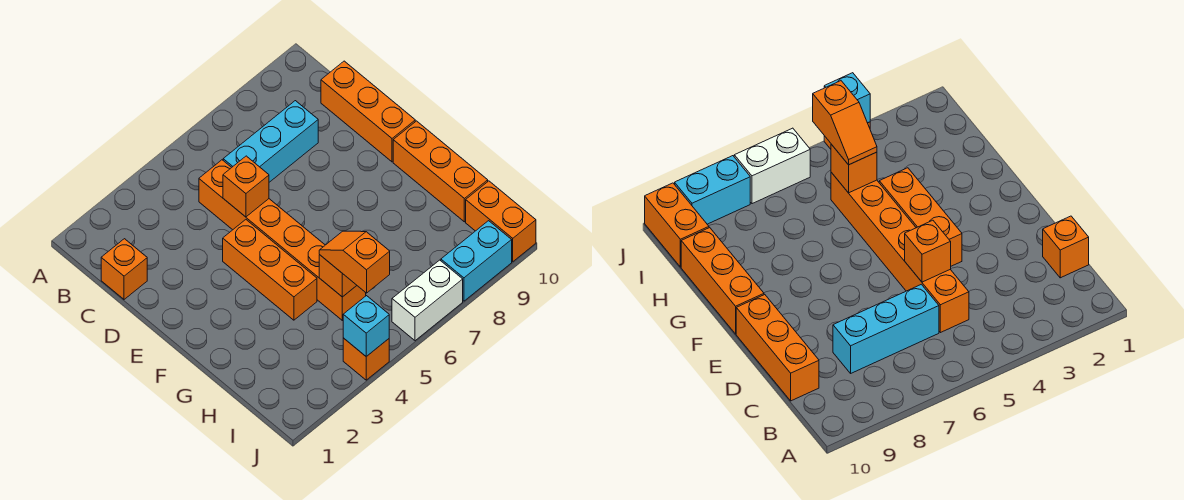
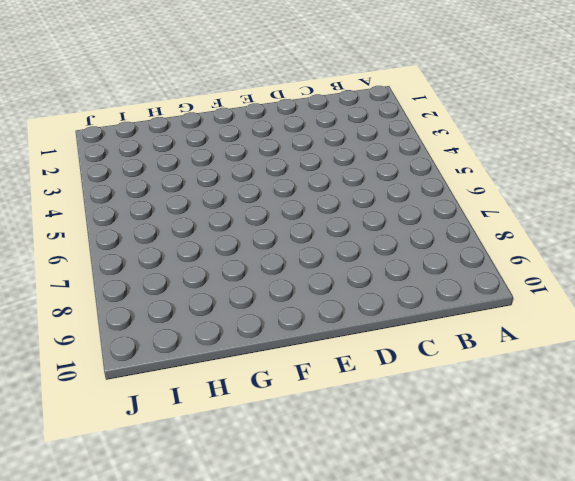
none -> orange 1x1 brick [101,239,147,299]
none -> orange 1x6 brick [199,160,366,320]
none -> cyan 1x3 brick [223,101,318,182]

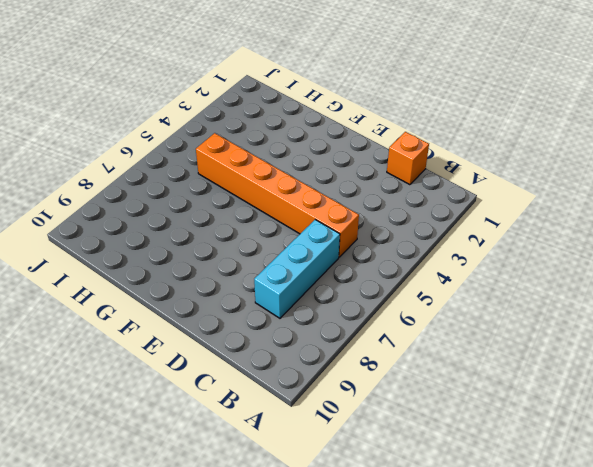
none -> orange 1x3 brick [321,61,415,162]
none -> orange 1x3 brick [223,220,317,320]
none -> orange 1x3 brick [393,121,488,222]

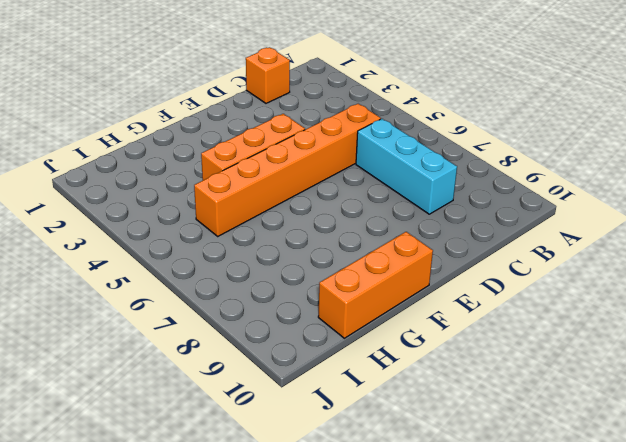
none -> orange 1x3 brick [321,61,415,162]
none -> orange 1x2 brick [466,181,536,262]
none -> orange 1x1 brick [343,338,389,380]

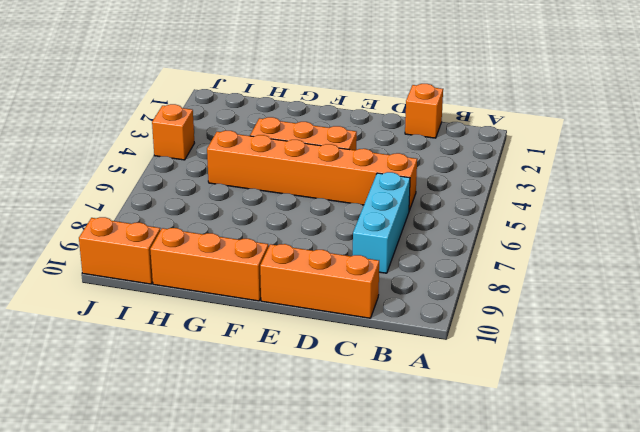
none -> white 1x2 brick [392,260,463,341]
none -> cyan 1x2 brick [441,221,512,301]
none -> orange 1x1 brick [223,156,269,217]

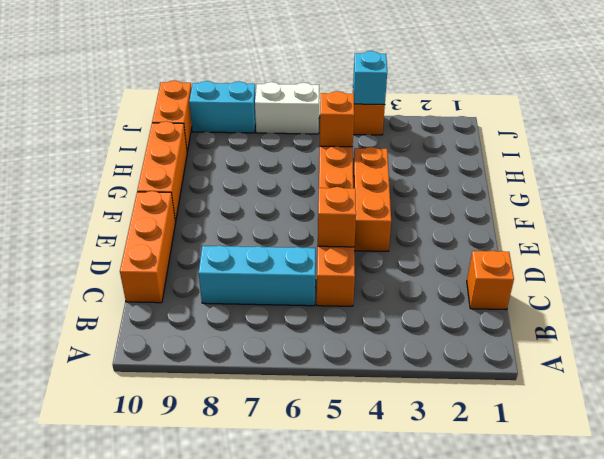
none -> orange 1x2 slope [319,231,390,293]

